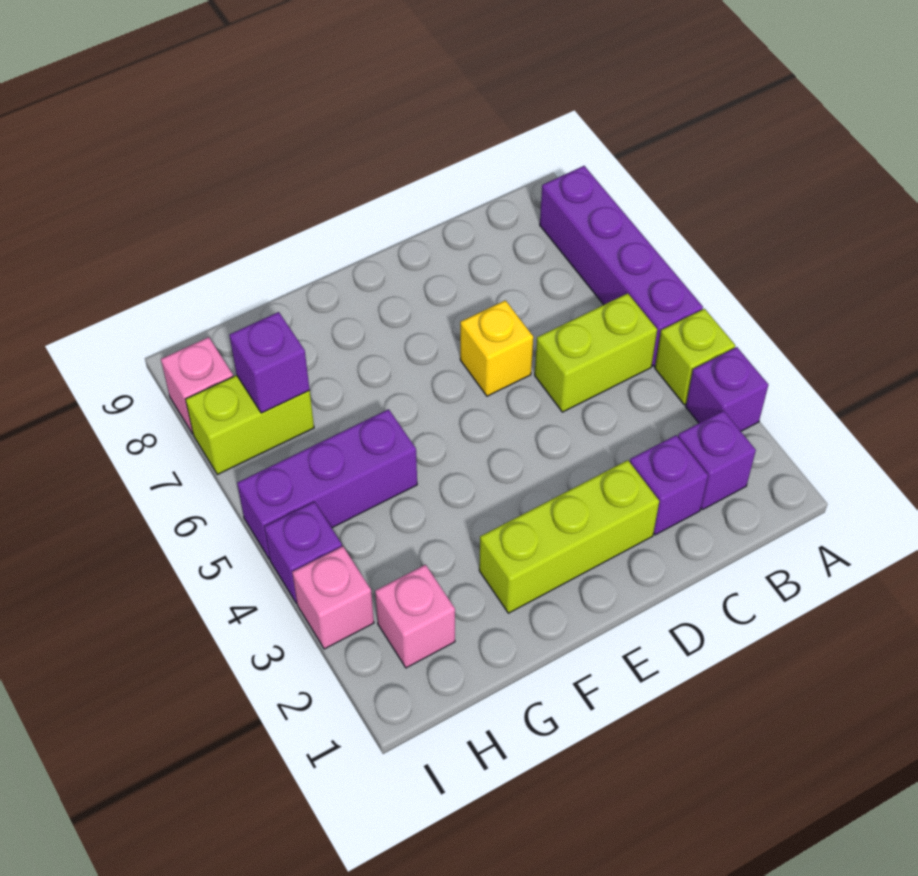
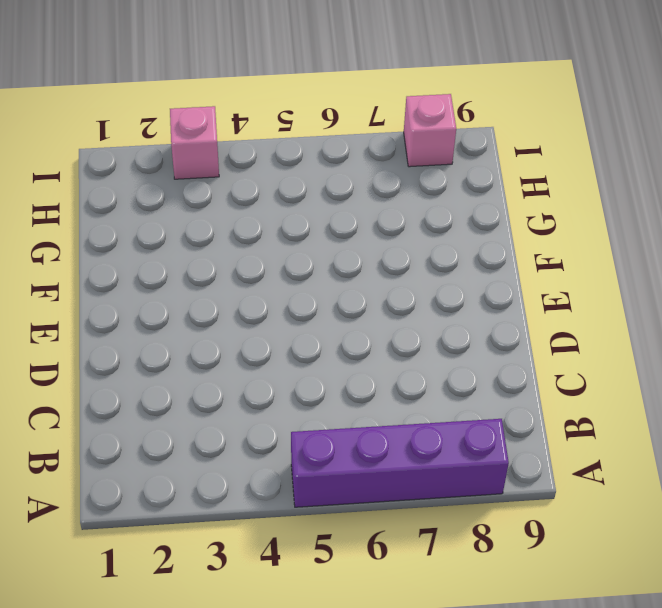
none -> purple 1x1 brick [686,347,768,431]
none -> lime 1x1 brick [655,309,735,405]
none -> purple 1x1 brick [678,411,756,510]

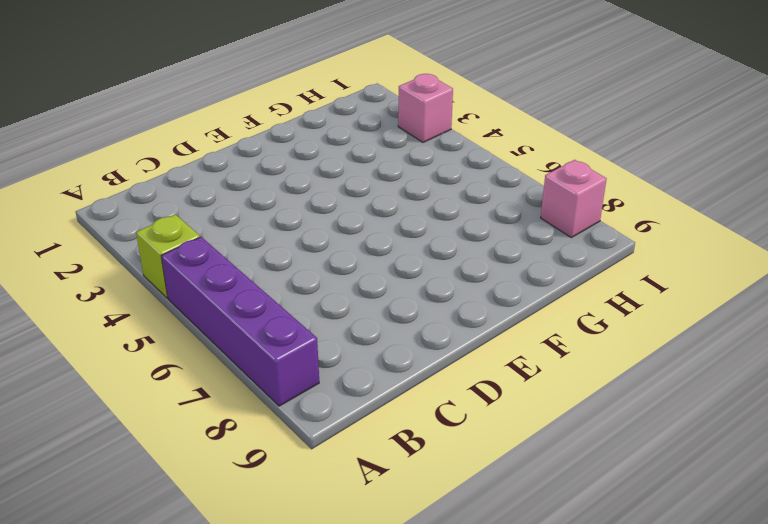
none -> purple 1x1 brick [686,347,768,431]
none -> purple 1x1 brick [678,411,756,510]
none -> lime 1x2 brick [535,293,657,412]

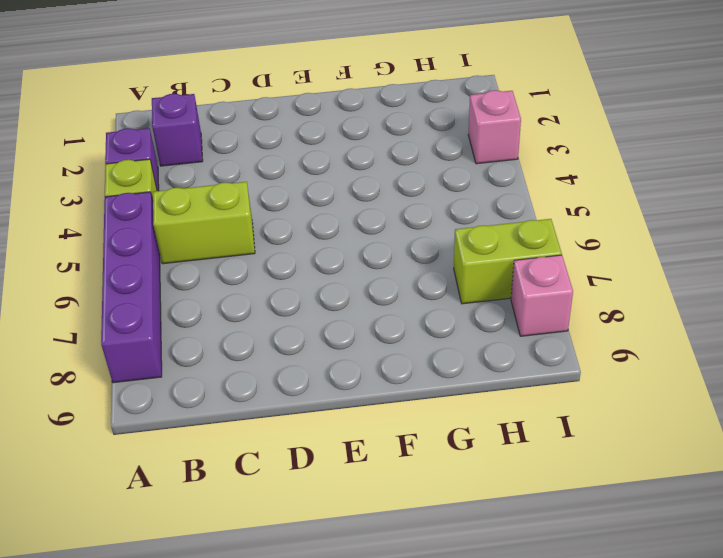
none -> purple 1x1 brick [630,435,708,535]
none -> lime 1x3 brick [479,460,659,613]
none -> yellow 1x1 brick [460,300,533,396]

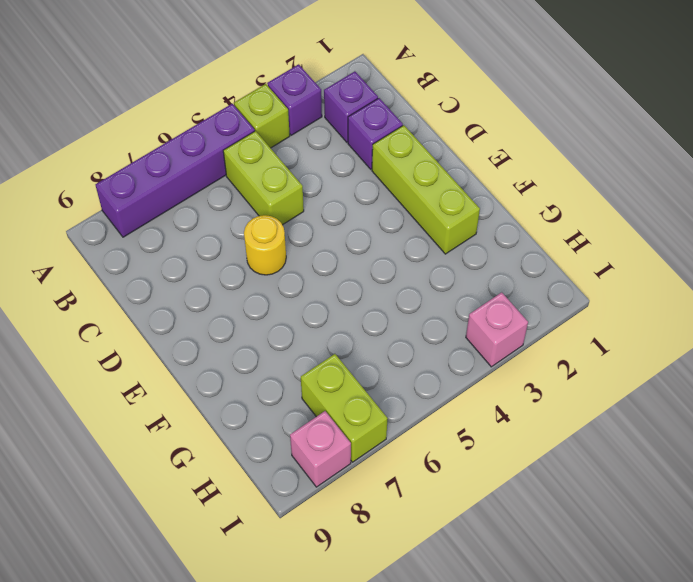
yellow 1x1 round brick [244,215,286,275] -> yellow 1x1 brick [460,300,533,396]
none -> purple 1x3 brick [237,409,417,559]
none -> pink 1x1 brick [375,565,455,668]
none -> purple 1x1 brick [264,502,342,603]

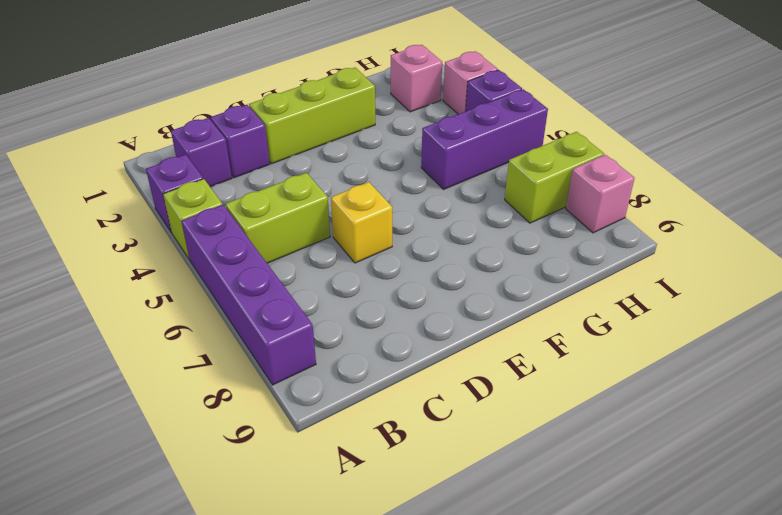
none -> purple 1x1 brick [229,312,310,413]

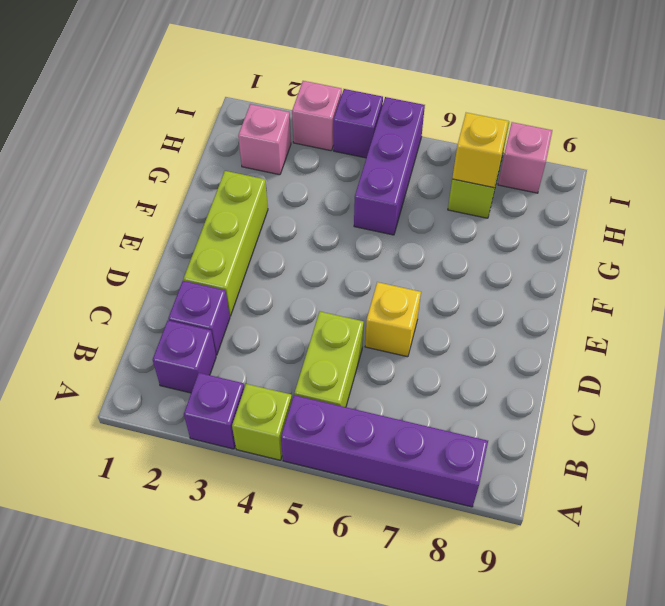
yellow 1x1 brick [452,113,509,188] -> purple 1x1 brick [229,312,310,413]

